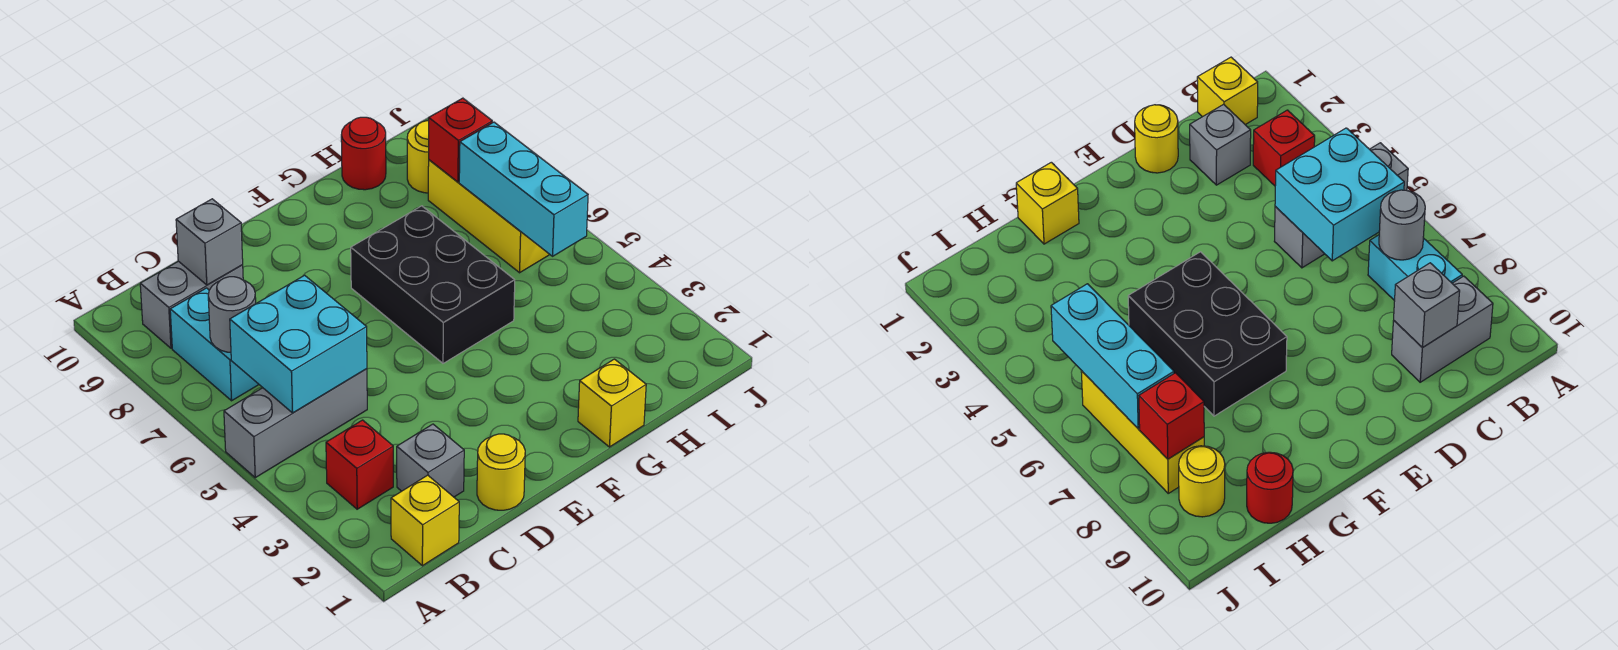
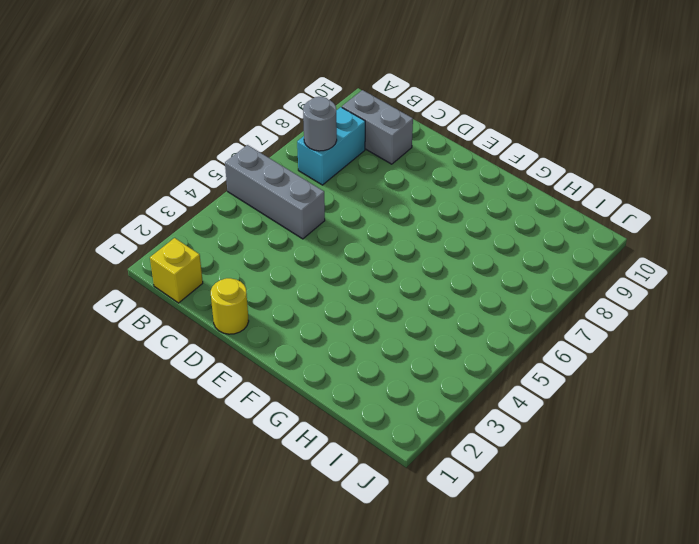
none -> red 1x1 brick [326,420,393,509]
none -> grey 1x1 brick [397,424,464,497]
none -> black 2x3 brick [351,206,515,363]

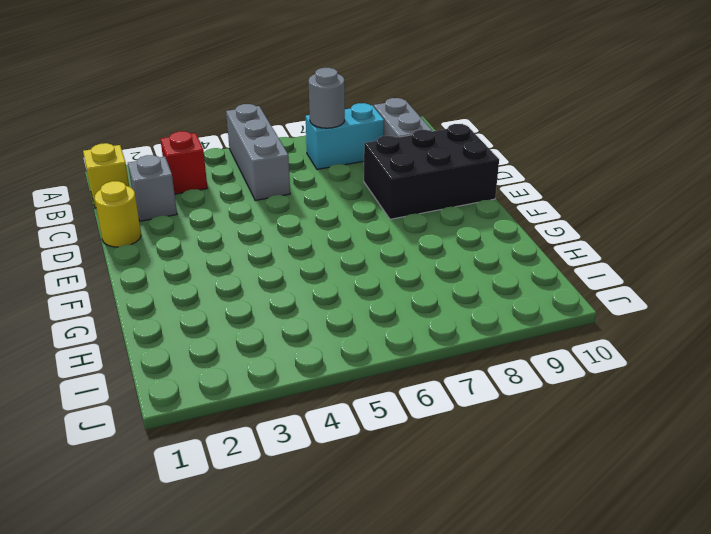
black 2x3 brick [364,124,499,219] -> black 2x3 brick moved to [351,206,515,363]
none -> yellow 1x1 brick [578,359,646,447]
none -> red 1x1 round brick [341,117,386,190]
none -> yellow 1x3 brick [428,160,550,273]

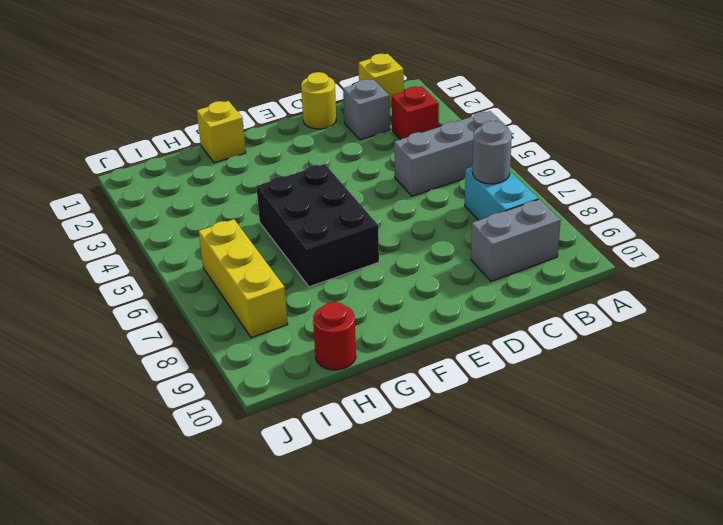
none -> yellow 1x1 round brick [407,121,429,193]
none -> cyan 2x2 brick [230,275,367,413]
none -> grey 1x1 brick [176,199,243,285]

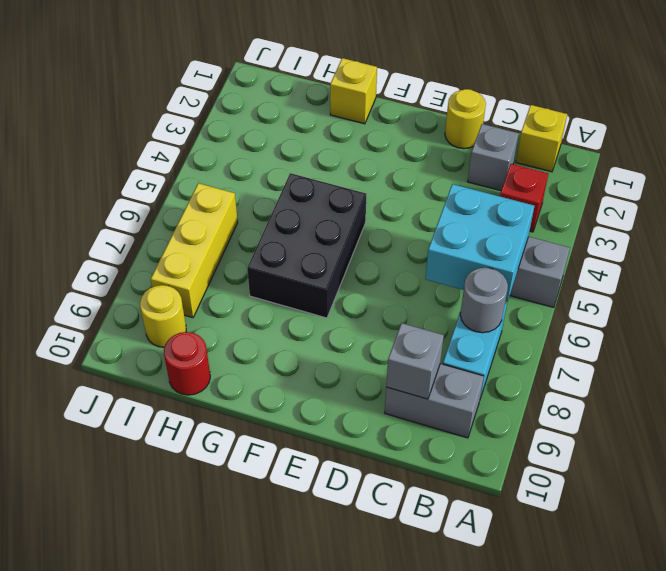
none -> cyan 1x3 brick [459,122,588,256]
none -> red 1x1 brick [429,98,492,182]

